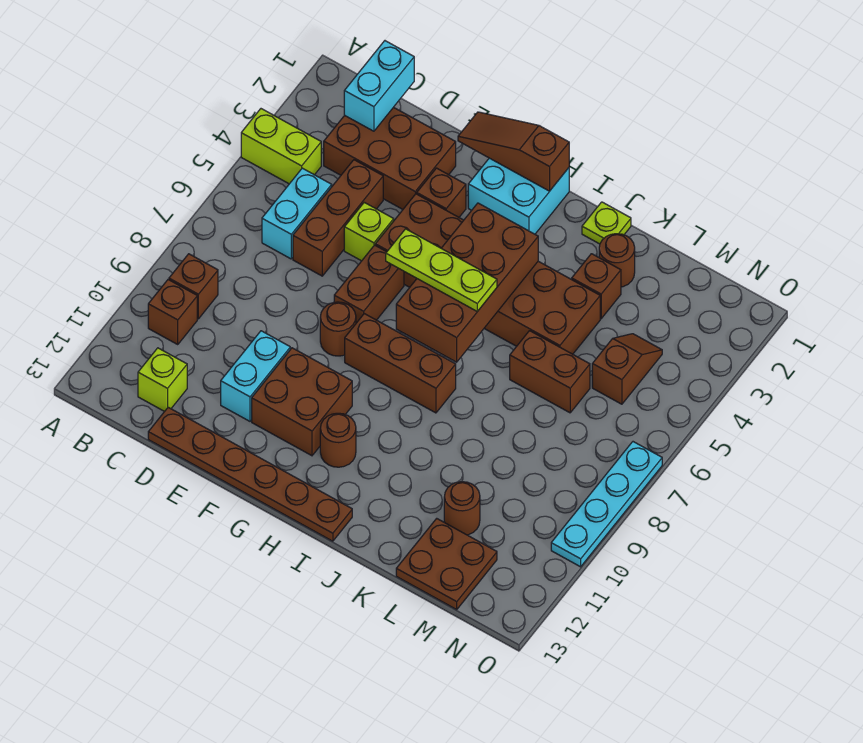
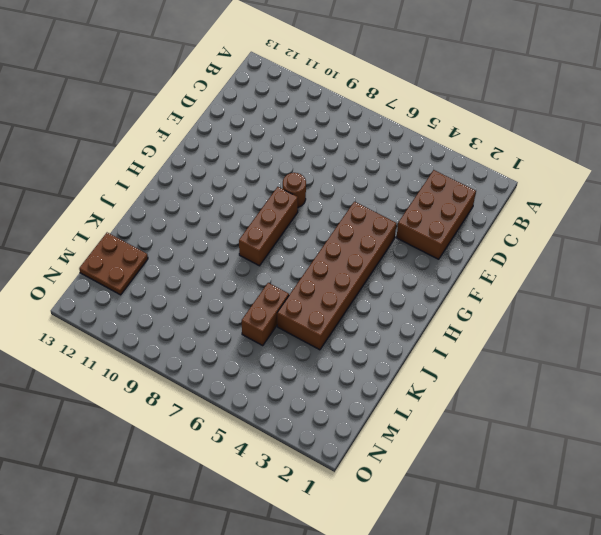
none -> lime 1x2 brick [241,109,321,184]
none -> brown 1x1 brick [169,254,218,319]
none -> brown 1x1 brick [148,280,197,344]
none -> cyan 1x2 brick [262,168,332,259]

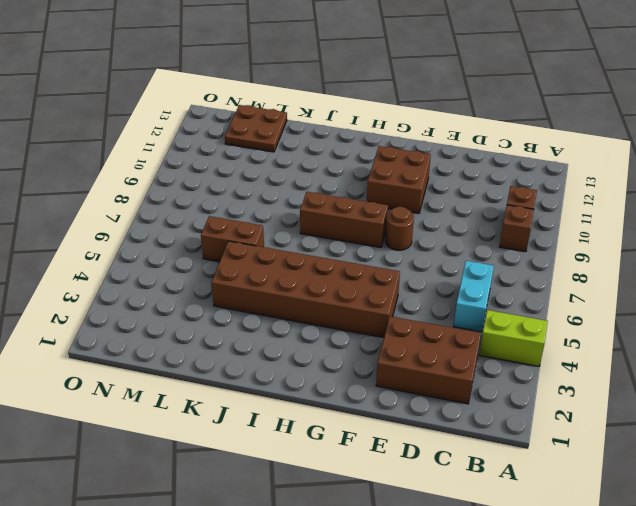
none -> lime 1x1 brick [138,348,187,412]
none -> brown 1x3 brick [293,160,383,276]
none -> brown 1x6 plate [148,407,352,541]
none -> lime 1x1 brick [344,202,394,261]

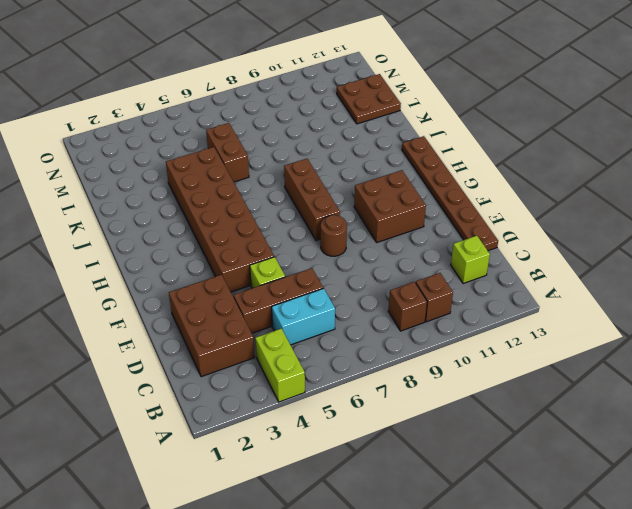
none -> cyan 1x2 brick [221,331,290,421]
none -> brown 1x1 brick [417,168,466,217]
none -> brown 1x2 brick [334,245,404,323]
none -> cyan 2x2 brick [468,158,569,234]

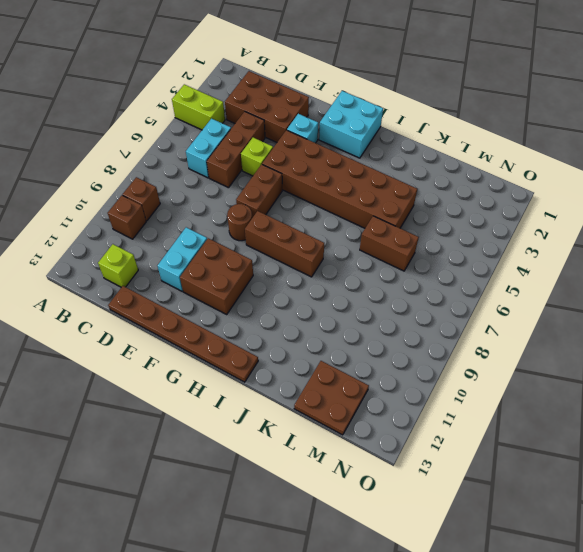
cyan 1x1 brick [287,114,318,143] -> brown 1x1 brick [417,168,466,217]
none -> brown 1x1 round brick [320,413,356,467]
none -> lime 1x1 plate [582,202,631,244]
none -> brown 1x1 round brick [599,234,635,287]
none -> brown 1x1 brick [572,254,621,319]

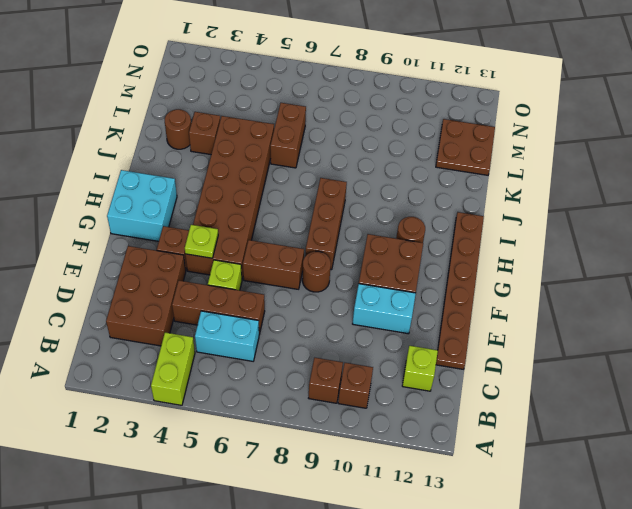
lime 1x1 plate [185,225,218,258] -> lime 1x1 plate moved to [582,202,631,244]
none -> brown 1x1 round brick [444,482,480,535]
none -> brown 1x2 slope [592,334,662,404]
none -> cyan 1x4 plate [551,442,662,567]
none -> cyan 1x2 brick [344,41,414,131]

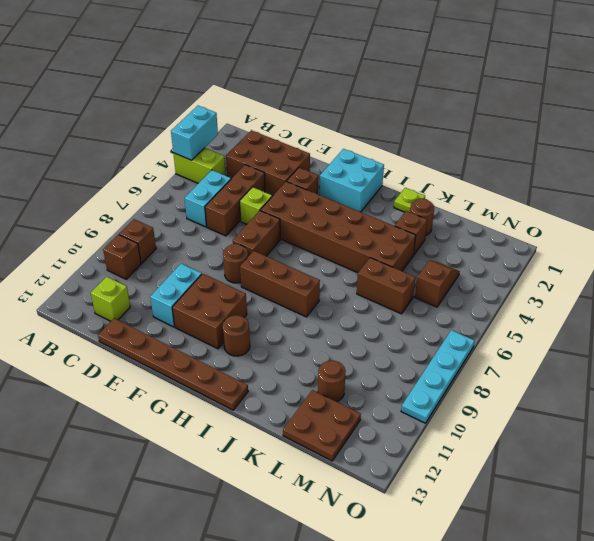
cyan 1x2 brick [171,106,218,160] -> cyan 1x2 brick moved to [344,41,414,131]
none -> brown 1x3 slope [458,112,569,191]
none -> brown 2x4 brick [396,203,538,362]
none -> lime 1x3 plate [386,229,497,311]

